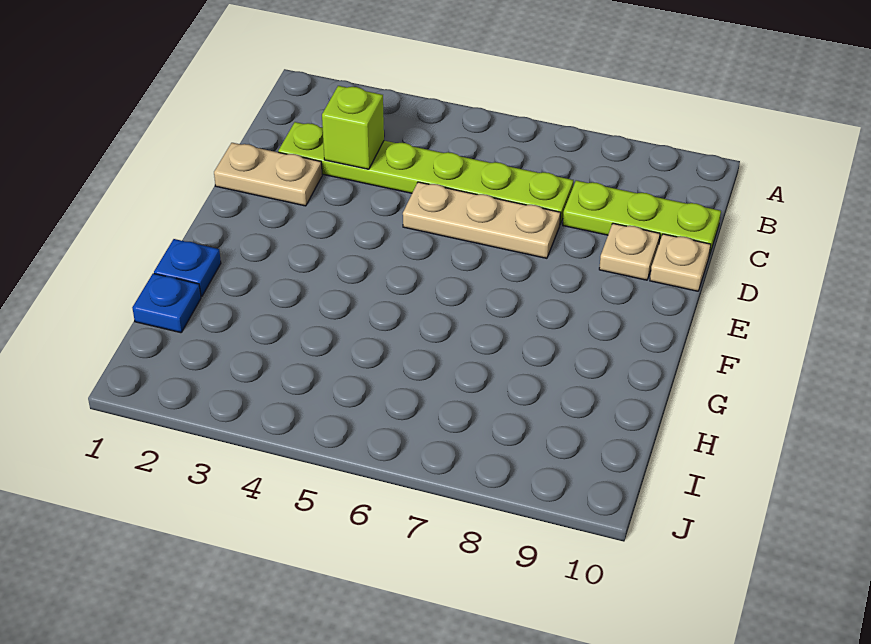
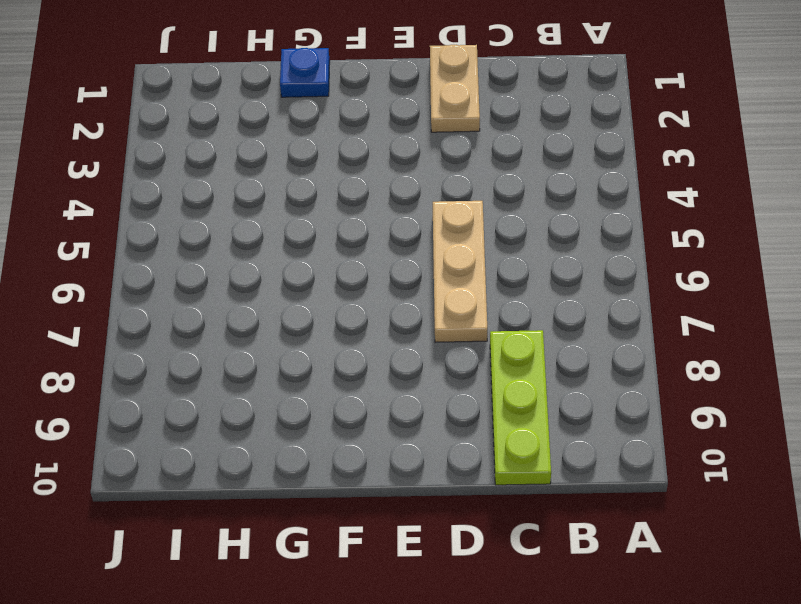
none -> lime 1x6 plate [278,122,573,224]
none -> tan 1x1 plate [599,223,660,280]

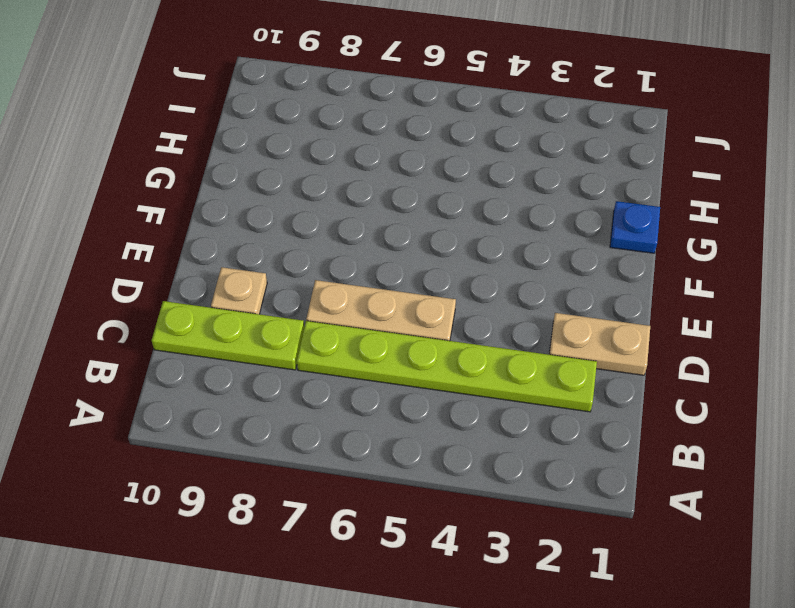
none -> tan 1x1 plate [650,234,711,291]
none -> blue 1x1 plate [132,273,201,333]

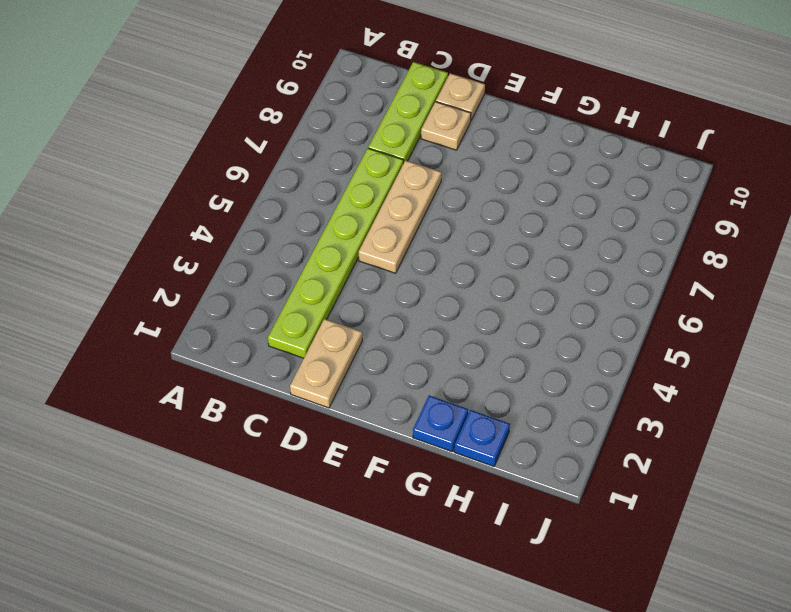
none -> lime 1x1 brick [322,86,384,169]

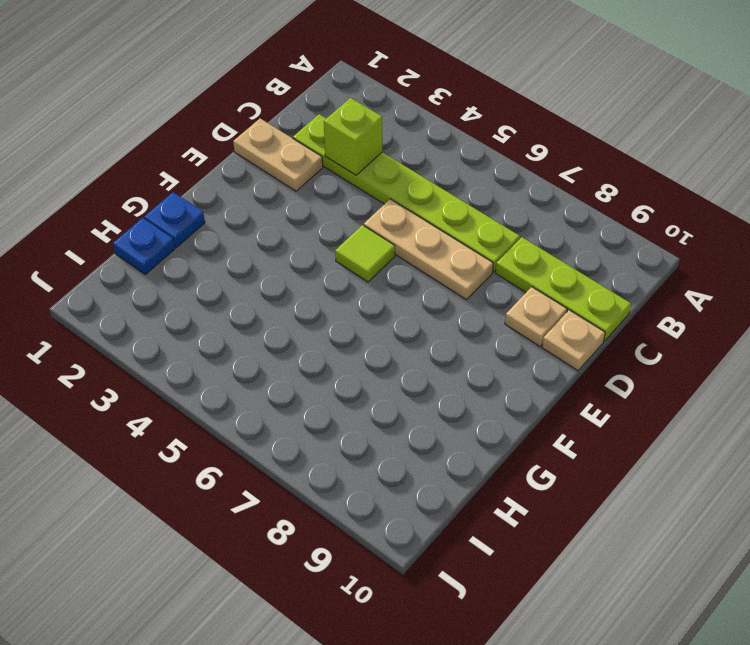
lime 1x1 tile [335,225,395,282] -> none

